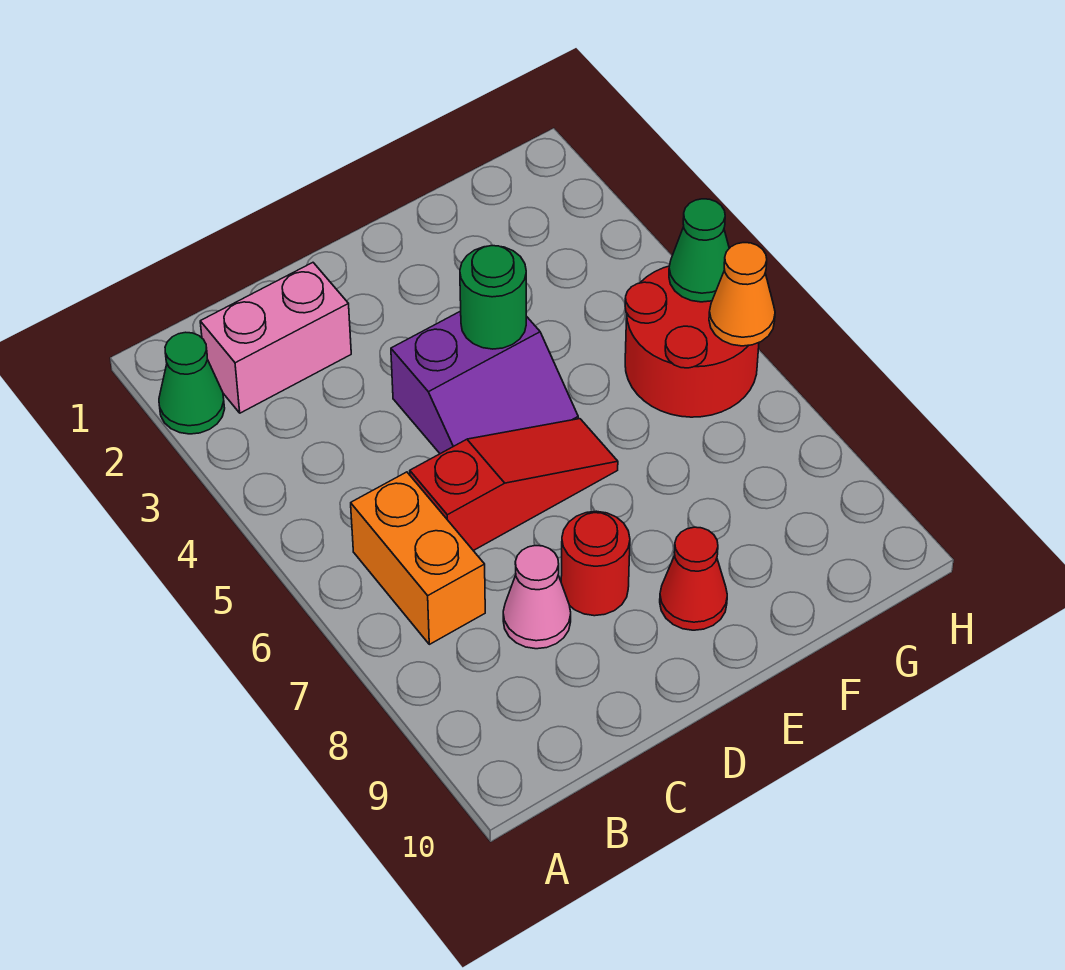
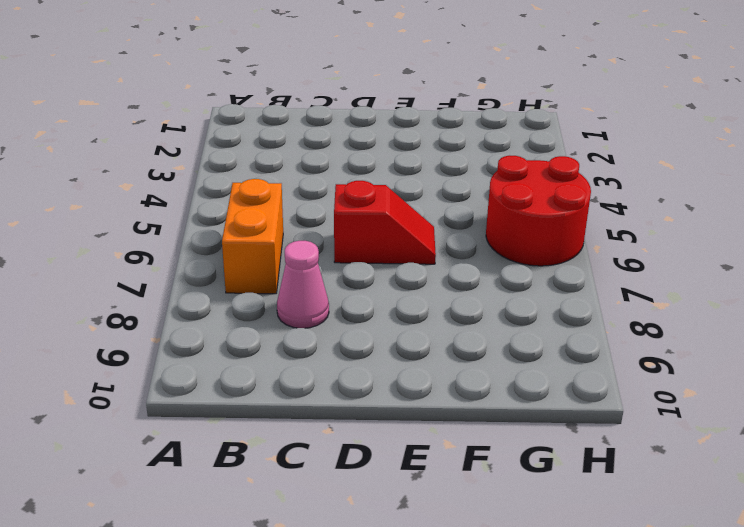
red 1x2 slope [334,181,436,264] -> red 1x3 slope [410,419,618,551]
none -> green 1x1 cone [159,332,225,434]
none -> pink 1x2 brick [200,263,351,413]
none -> purple 2x2 slope [391,311,578,454]

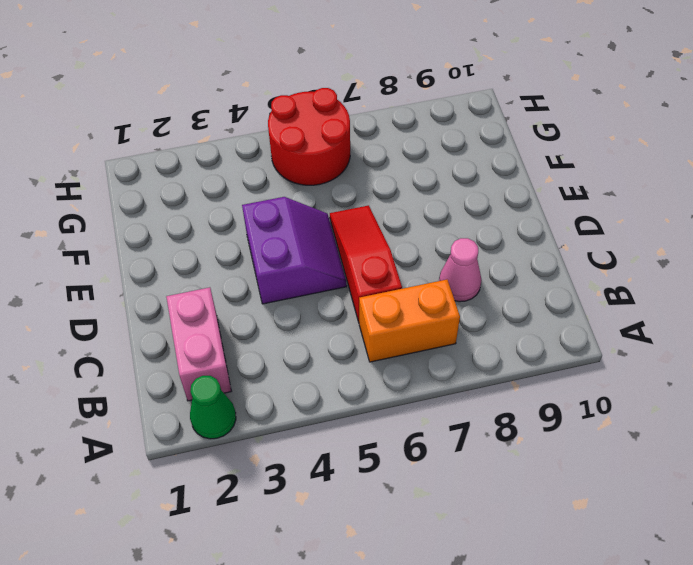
none -> red 1x1 round brick [561,511,630,616]
none -> red 1x1 cone [660,527,727,630]
none -> green 1x1 round brick [460,246,526,349]

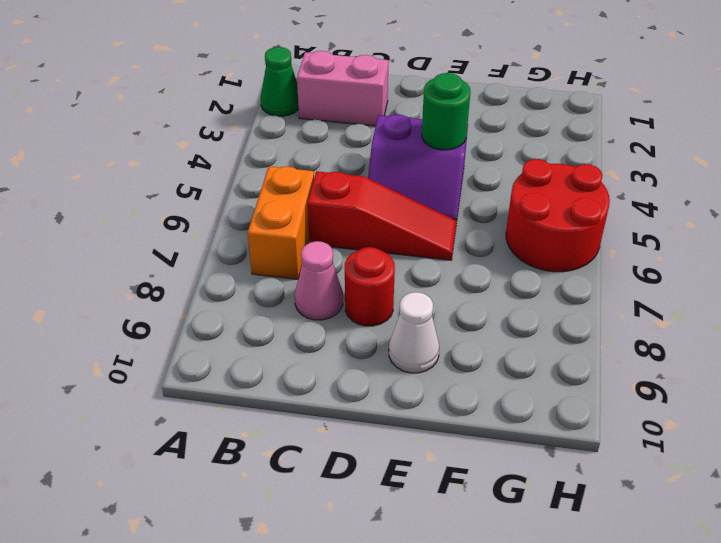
white 1x1 cone [389,292,439,373] -> red 1x1 cone [660,527,727,630]
none -> green 1x1 cone [669,199,729,302]
none -> orange 1x1 cone [709,243,775,346]

